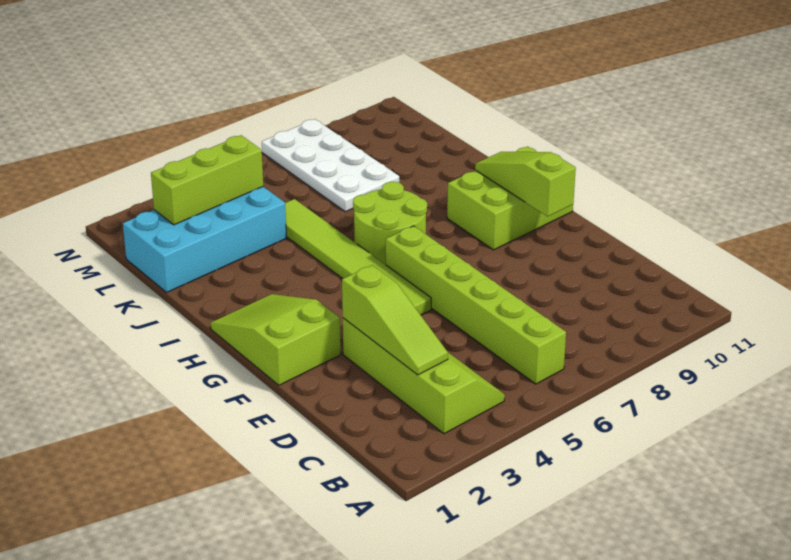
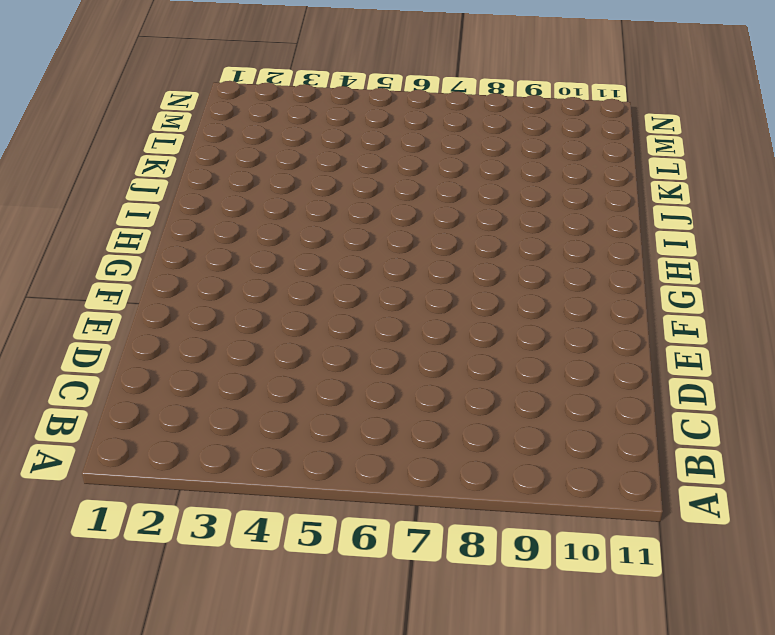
none -> lime 2x4 slope [343,318,505,434]
none -> lime 1x6 brick [386,226,566,384]

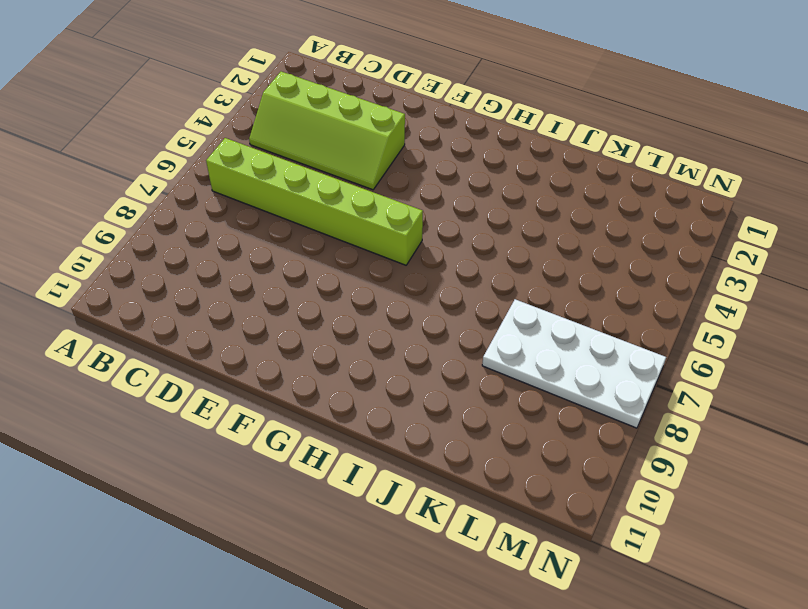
none -> lime 2x3 slope [211,294,341,385]
none -> lime 1x6 tile [285,199,431,315]

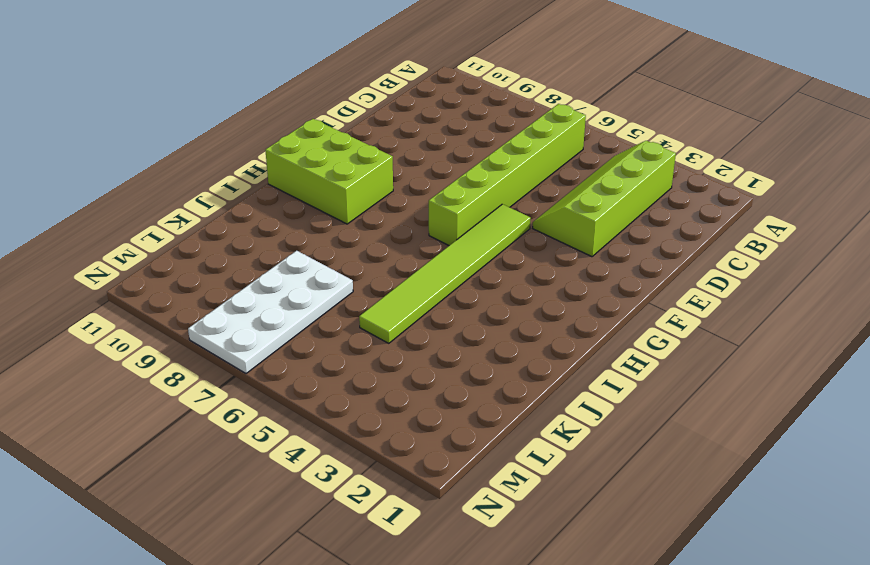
none -> lime 2x3 slope [211,294,341,385]
none -> lime 2x2 round brick [353,182,427,265]

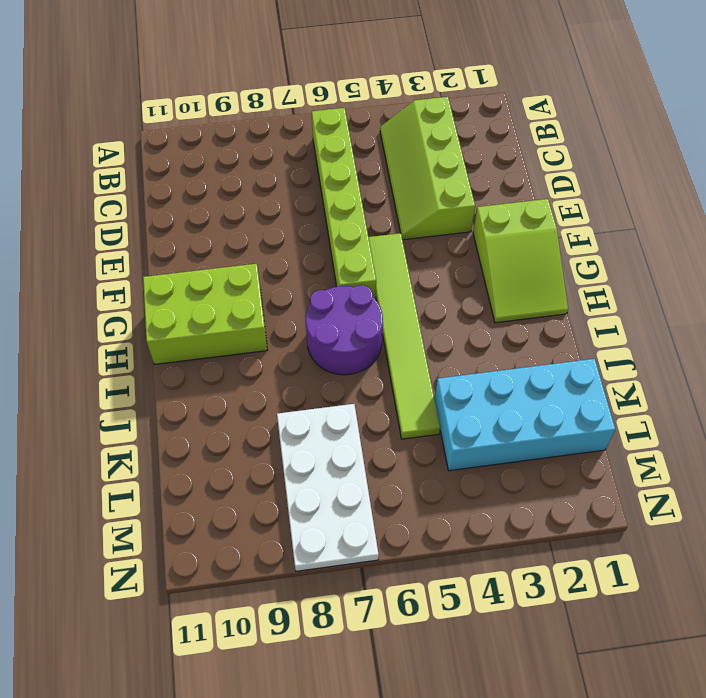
purple 2x2 round brick [306,285,383,375] -> lime 2x2 round brick [353,182,427,265]
none -> lime 1x3 slope [342,265,448,375]
none -> lime 1x3 slope [475,152,576,217]

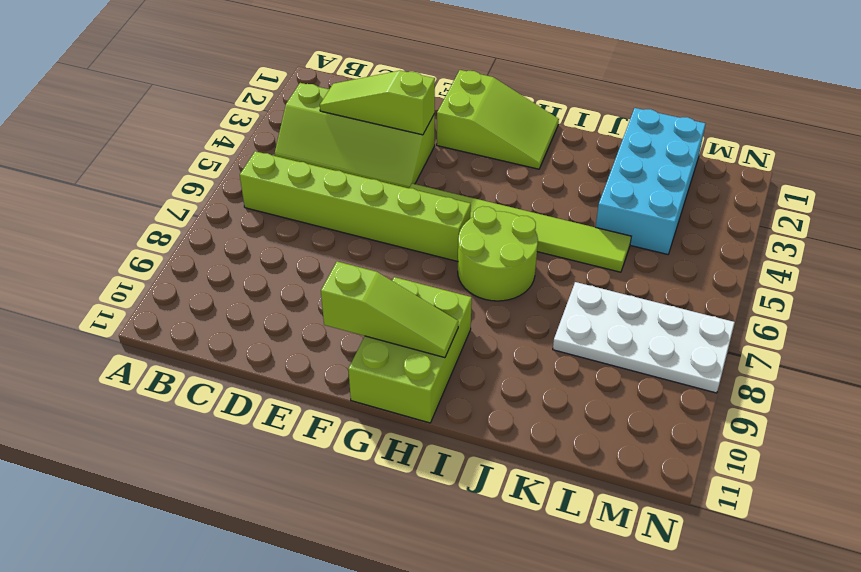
none -> lime 1x3 brick [151,135,263,225]

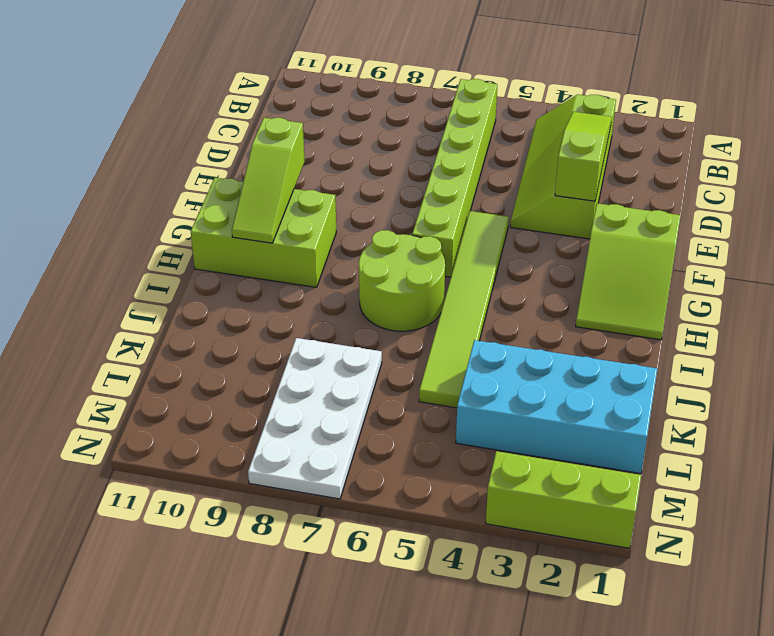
lime 1x3 brick [486,451,641,548] -> lime 1x3 brick moved to [151,135,263,225]

